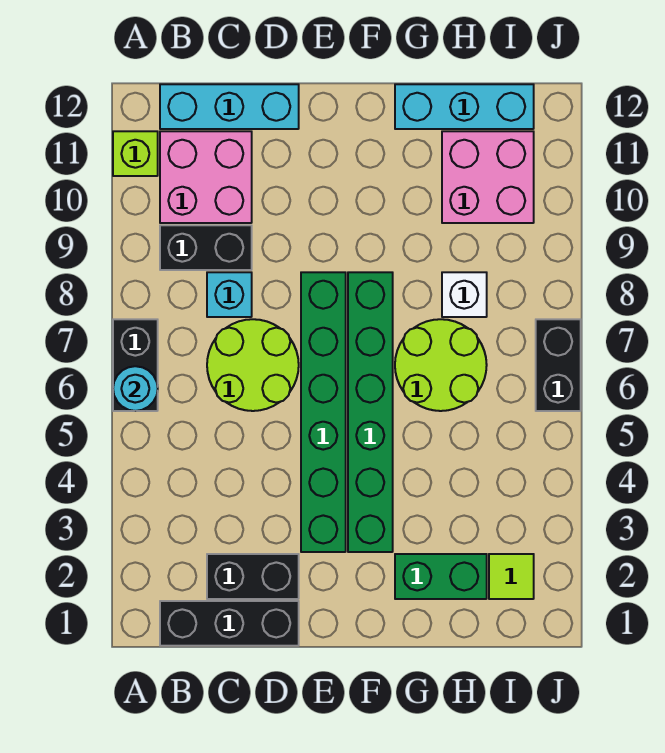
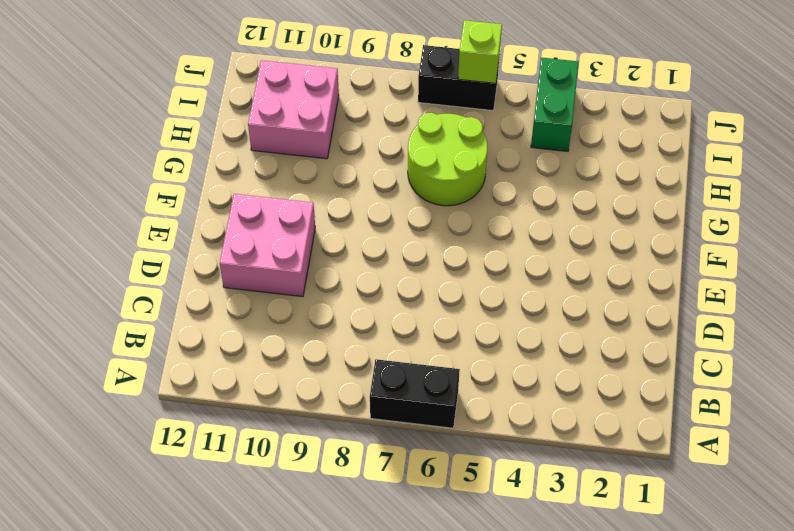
pink 2x2 brick [220,194,315,297] -> pink 2x2 brick moved to [160,131,252,223]
green 1x2 brick [531,58,578,151] -> green 1x2 brick moved to [395,554,487,599]
lime 1x1 brick [458,20,502,83] -> lime 1x1 brick moved to [113,131,158,176]
none -> black 1x3 brick [160,601,299,646]
none -> black 1x2 brick [160,225,252,270]
none -> cyan 1x3 brick [160,84,299,129]

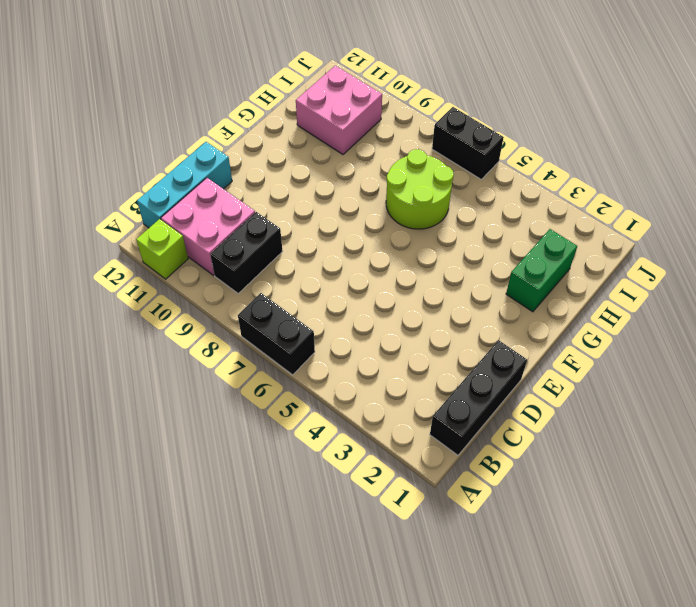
none -> black 1x2 brick [207,554,299,599]
none -> lime 2x2 round brick [207,319,299,411]
none -> cyan 1x1 brick [207,272,252,317]

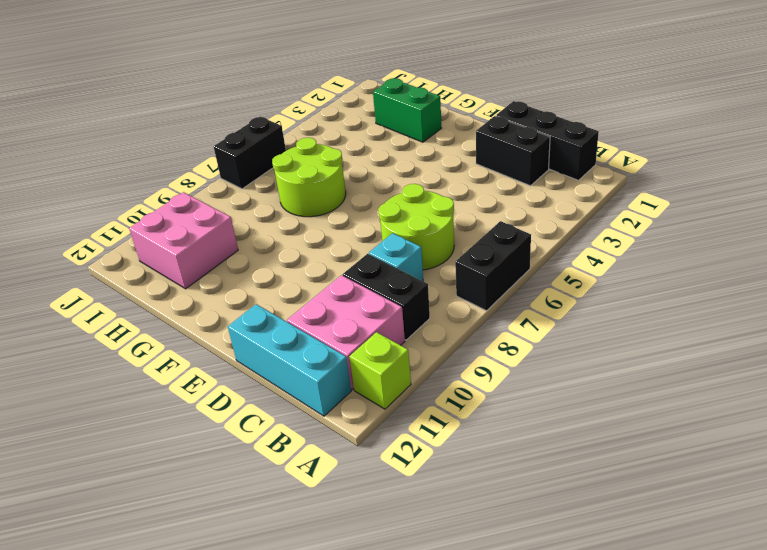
none -> green 1x6 brick [301,272,346,552]
none -> green 1x6 brick [348,272,393,552]
none -> cyan 1x3 brick [395,84,534,129]

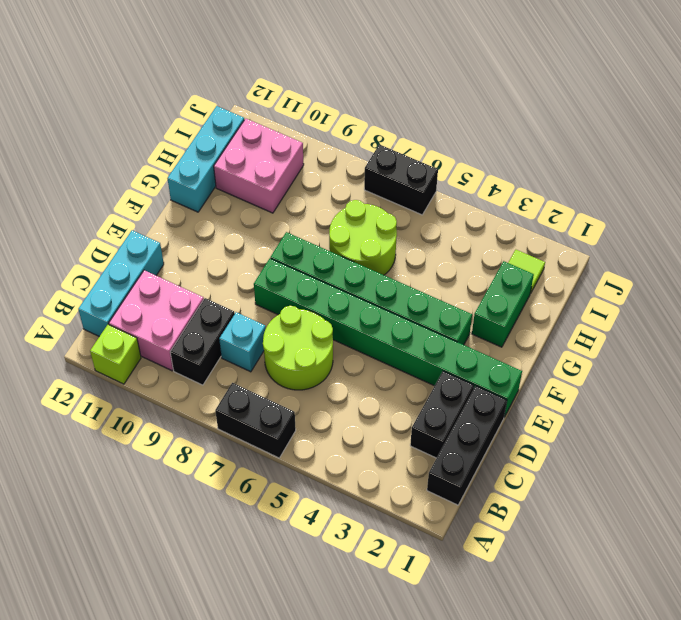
green 1x8 brick [254,258,522,417] -> green 1x6 brick [301,272,346,552]
none -> white 1x1 brick [442,272,487,317]
none -> cyan 1x1 round brick [113,366,158,411]

